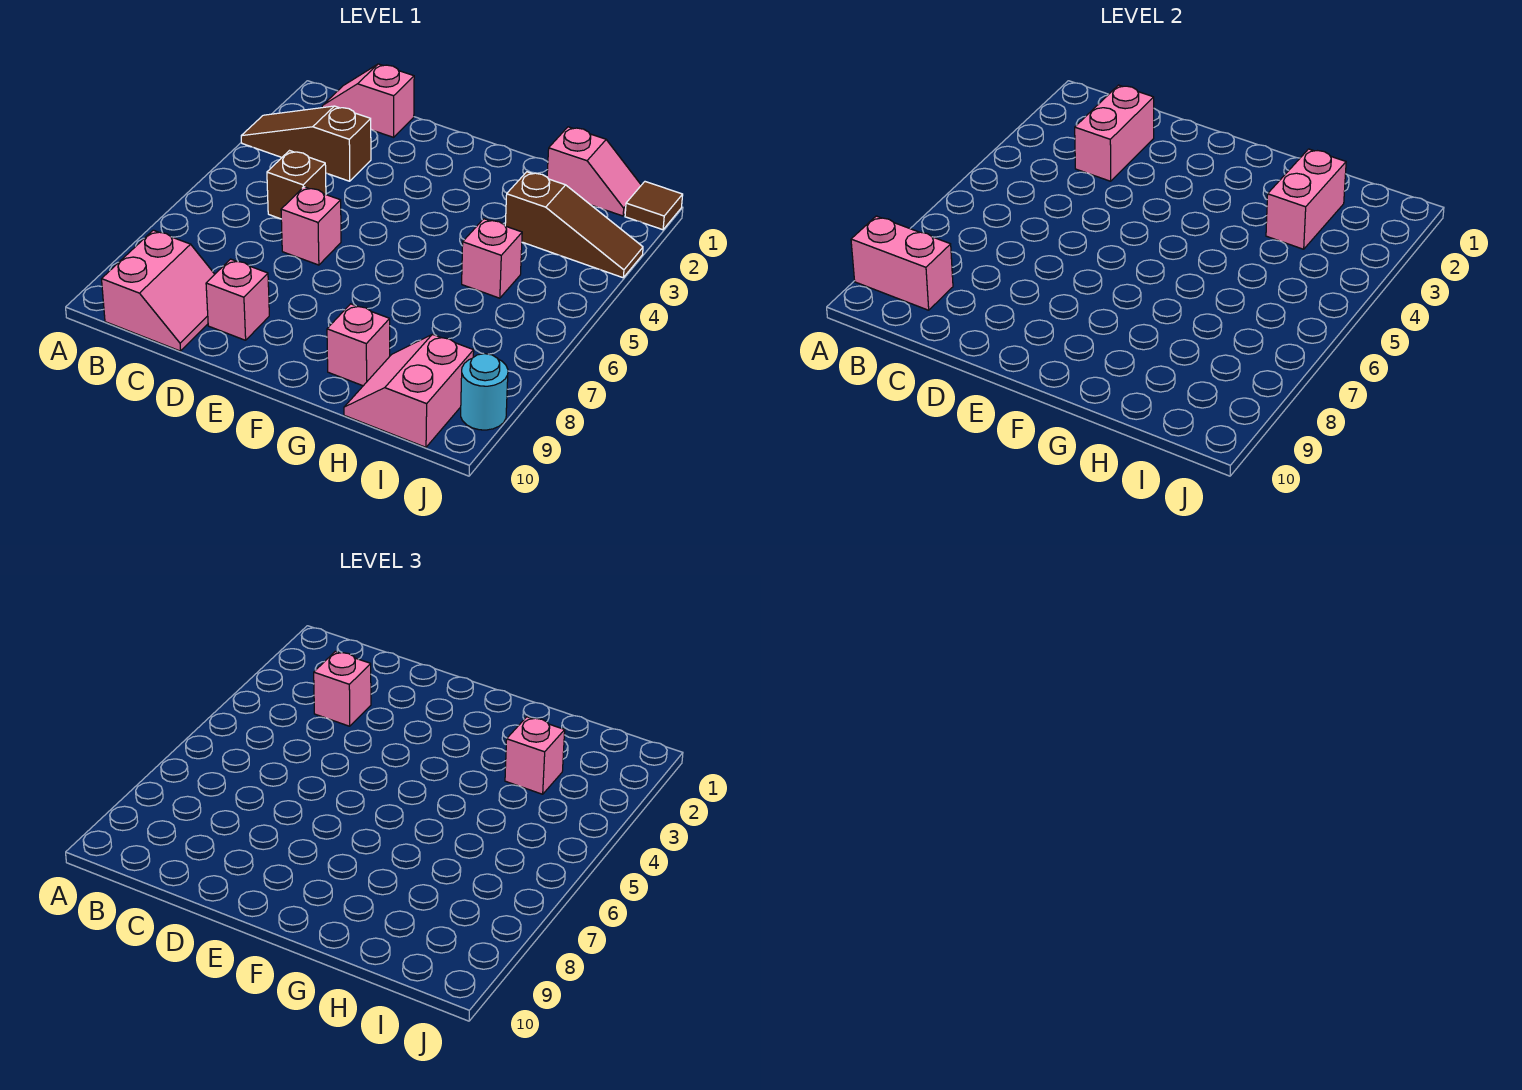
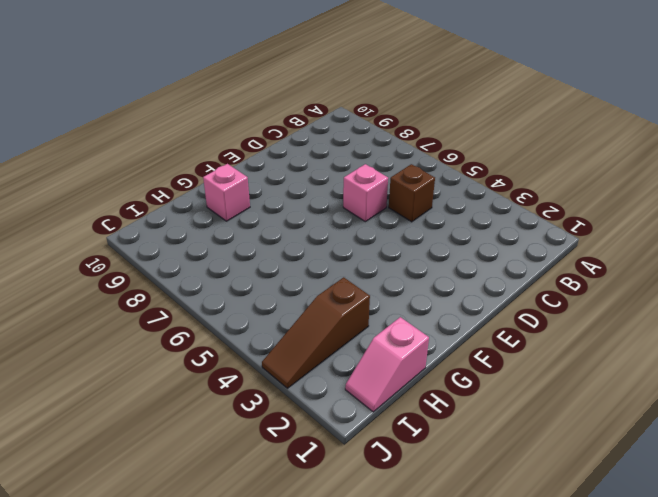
none -> brown 1x3 slope [241,106,371,181]
none -> pink 1x2 slope [322,64,414,137]
none -> pink 2x2 slope [102,230,215,351]

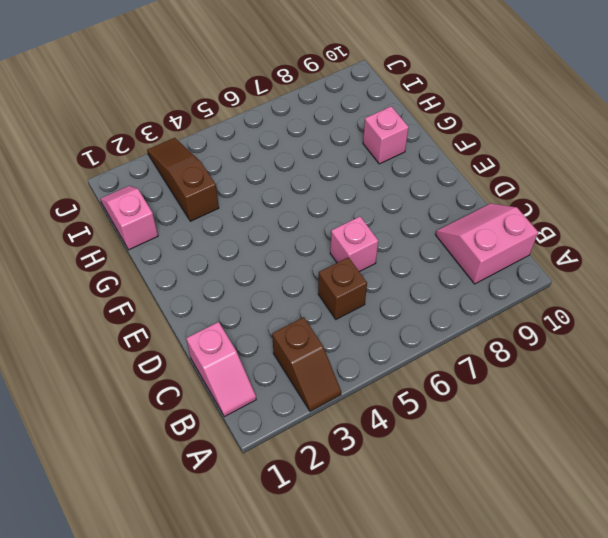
brown 1x2 slope [272,317,341,411] -> brown 1x3 slope [241,106,371,181]
none -> pink 1x1 brick [206,259,269,340]
none -> pink 1x1 brick [462,219,522,298]
none -> pink 2x2 slope [344,334,474,447]

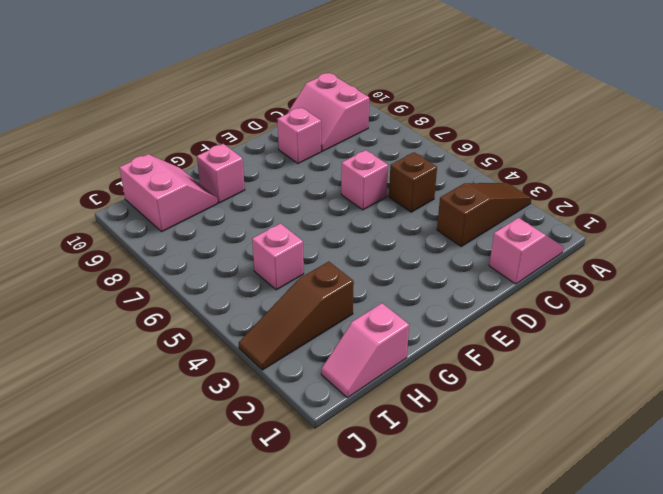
none -> brown 1x1 tile [625,182,683,230]
none -> cyan 1x1 round brick [461,354,508,430]
none -> pink 1x2 brick [851,216,953,310]

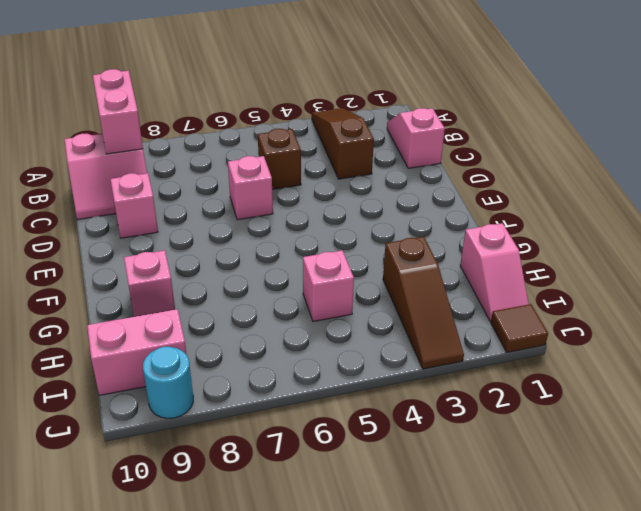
none -> pink 1x2 brick [1075,85,1154,181]
none -> pink 1x2 brick [1266,149,1346,249]
none -> pink 1x1 brick [314,651,371,726]

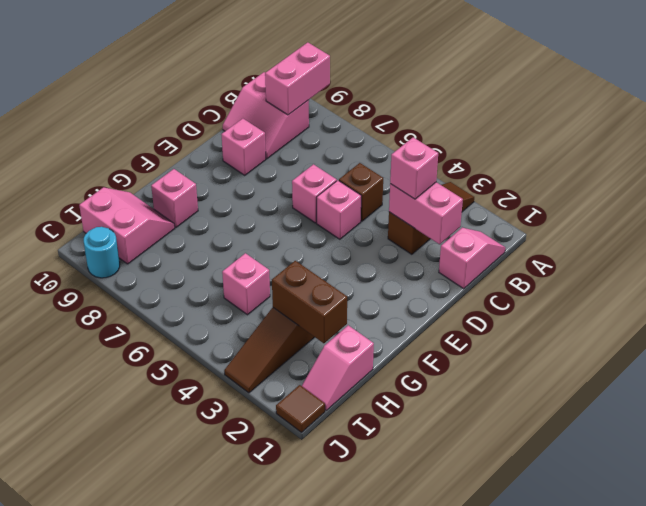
pink 1x1 brick [317,180,361,239] -> pink 1x1 brick moved to [505,717,565,794]
brown 1x2 brick [272,261,347,343] -> pink 1x2 brick [1266,149,1346,249]

